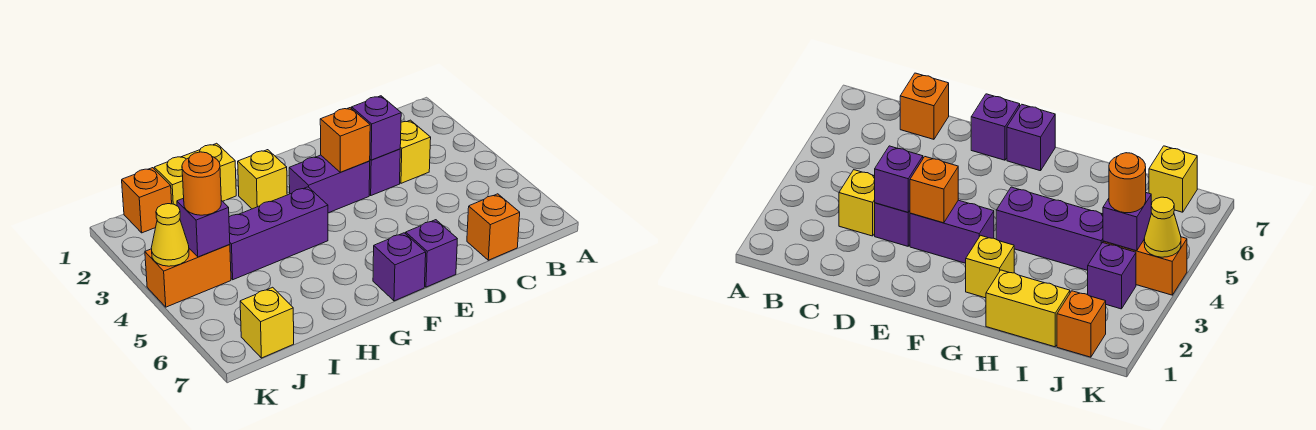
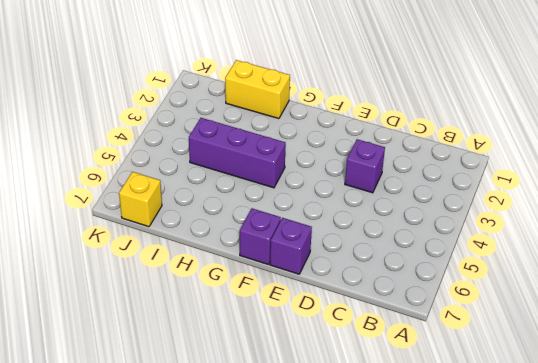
none -> yellow 1x1 brick [400,120,431,183]
none -> orange 1x1 brick [467,194,520,260]
none -> purple 1x2 brick [289,155,370,213]

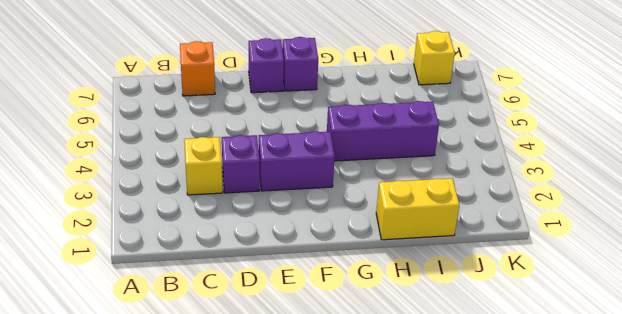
none -> yellow 1x1 brick [238,150,287,209]
none -> orange 1x1 brick [122,168,172,233]
none -> purple 1x1 brick [1088,243,1136,309]

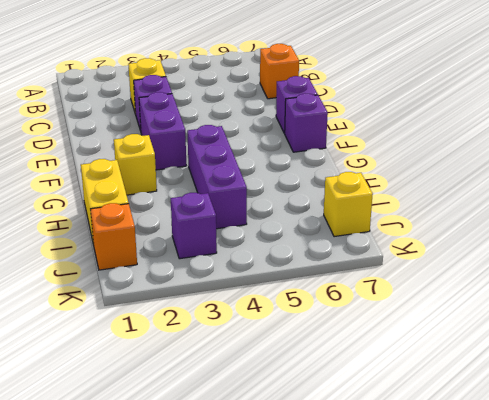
none -> orange 1x2 brick [145,245,231,307]
none -> purple 1x1 brick [352,96,401,160]
none -> orange 1x1 brick [320,108,370,172]

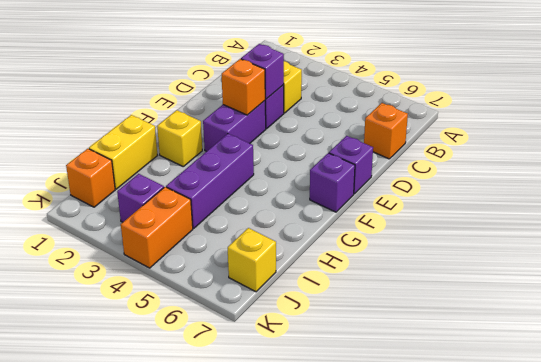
none -> purple 1x1 brick [177,198,230,257]
none -> yellow 1x1 cone [151,204,189,266]
none -> orange 1x1 round brick [182,152,221,215]

